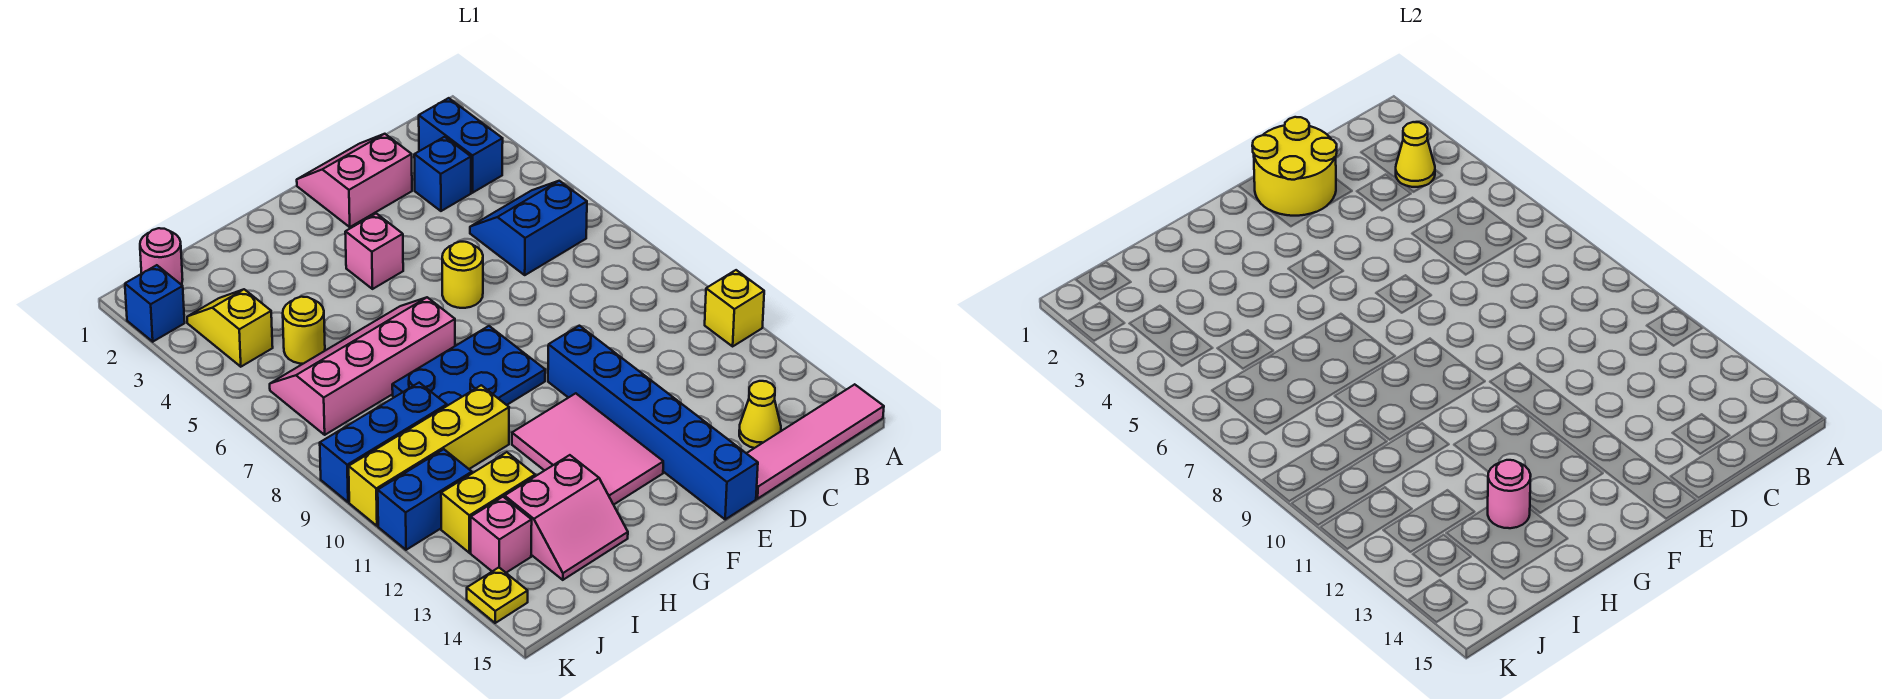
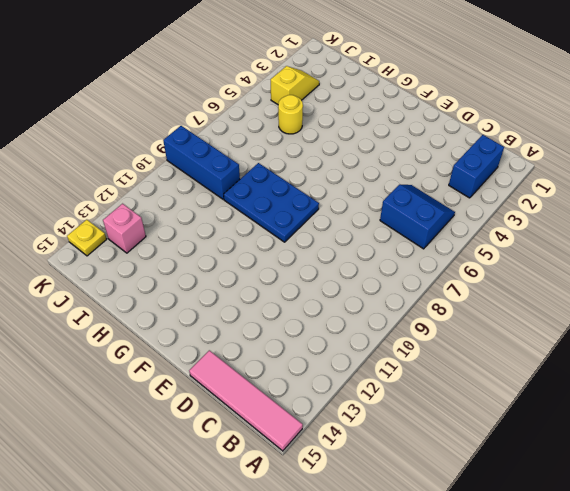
none -> yellow 1x1 brick [705,270,764,346]
none -> blue 1x1 brick [414,137,471,211]
none -> yellow 1x1 cone [739,381,781,448]

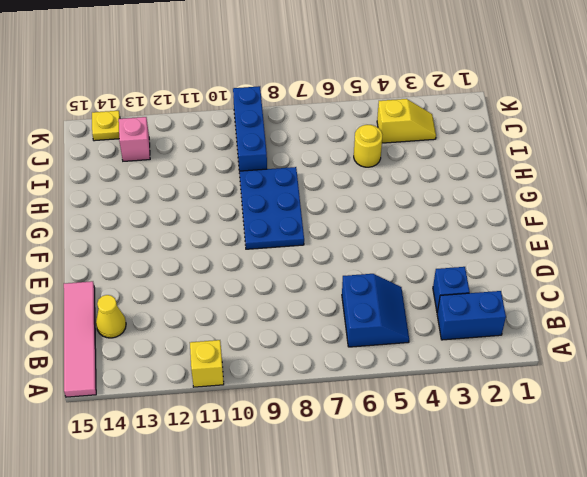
none -> pink 2x2 slope [297,134,412,227]
none -> yellow 1x1 round brick [442,242,483,308]
none -> blue 1x6 brick [548,326,758,519]

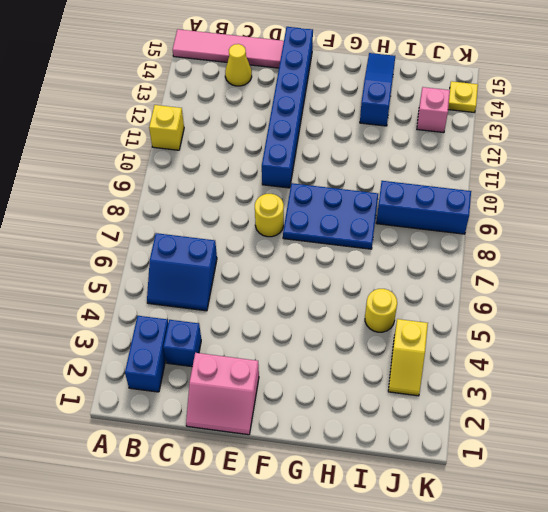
yellow 1x1 round brick [255,194,284,237] -> yellow 1x1 round brick moved to [442,242,483,308]
blue 1x3 slope [360,53,395,126] -> pink 2x2 slope [505,455,628,580]
none -> pink 1x1 brick [345,213,403,289]
none -> pink 2x3 tile [512,393,663,505]
none -> pink 2x4 slope [270,297,455,435]

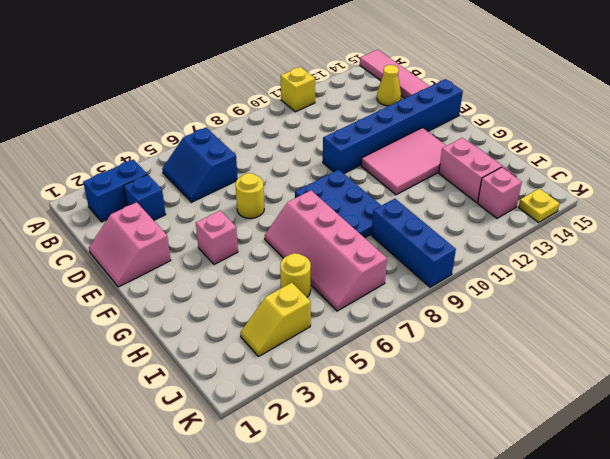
none -> yellow 1x4 brick [349,385,509,526]
none -> yellow 1x2 brick [441,452,535,553]
none -> pink 1x1 round brick [140,228,183,285]

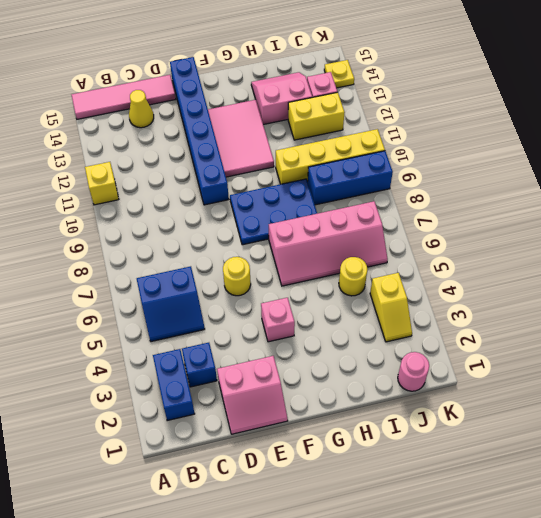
none -> blue 1x2 brick [378,449,472,550]
none -> blue 1x1 brick [125,265,185,342]
none -> yellow 1x1 cone [1396,122,1435,187]

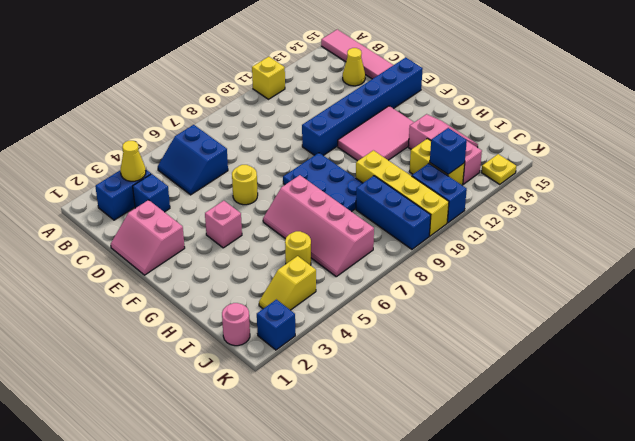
blue 1x1 brick [430,128,467,174] -> none
none -> yellow 2x2 round brick [1252,117,1337,216]
none -> pink 1x1 round brick [1488,460,1531,528]

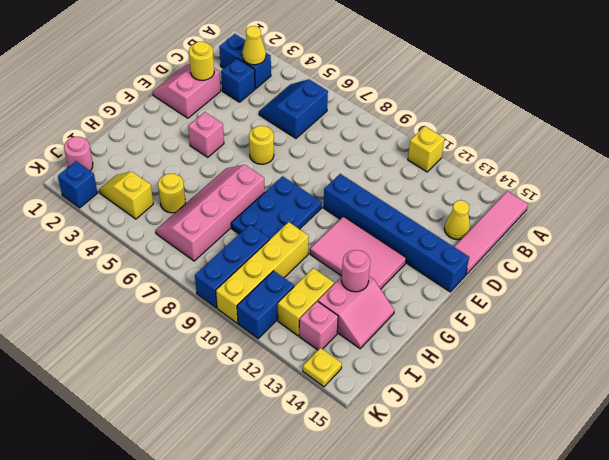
yellow 1x1 round brick [189,42,214,80] -> yellow 2x2 round brick [1252,117,1337,216]

